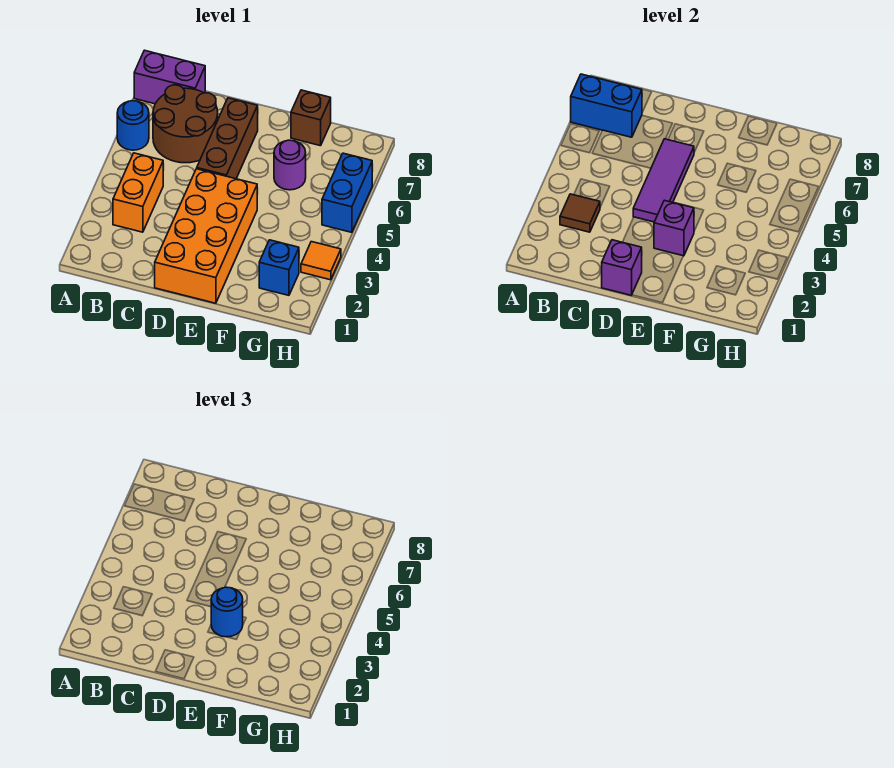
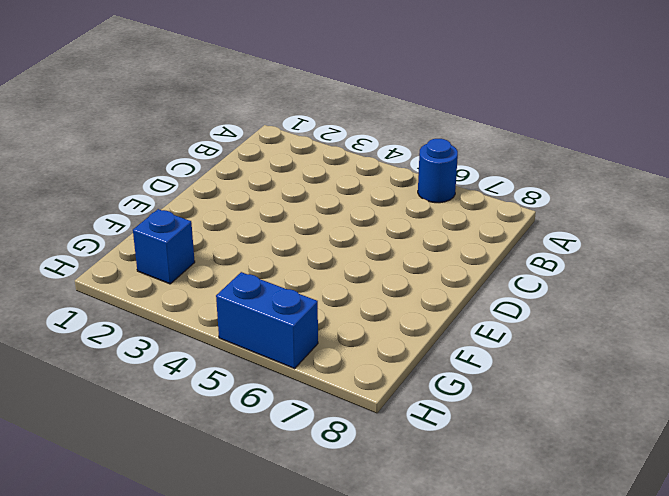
none -> purple 1x2 brick [134,50,205,104]
none -> orange 1x2 brick [113,153,163,232]
none -> brown 2x2 round brick [153,85,218,163]

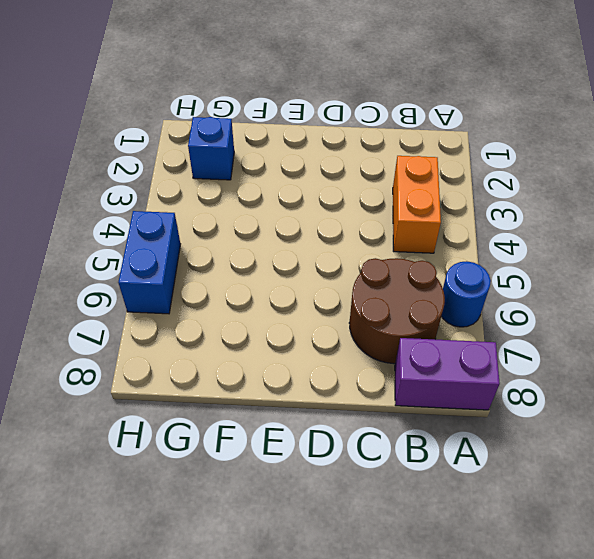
none -> orange 2x4 brick [155,169,257,303]
none -> brown 1x3 brick [197,98,258,179]
none -> purple 1x1 round brick [274,140,306,190]

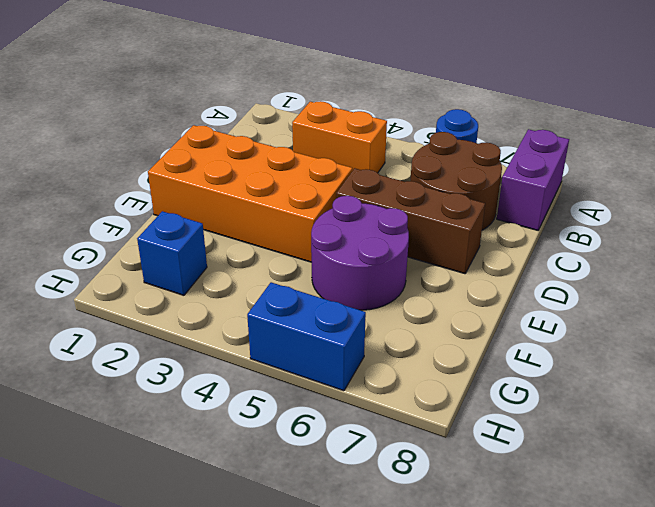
purple 2x2 round brick [311,196,409,310] -> purple 1x1 round brick [274,140,306,190]
none -> brown 1x1 brick [291,90,331,146]
none -> orange 1x1 tile [301,242,341,280]
none -> blue 1x2 brick [571,74,642,137]

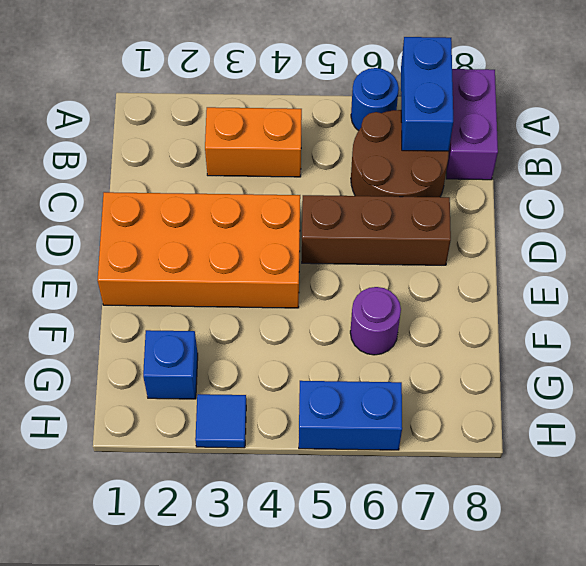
blue 1x1 tile [195,394,246,448] -> orange 1x1 tile [301,242,341,280]
none -> brown 1x1 brick [291,90,331,146]
none -> brown 1x1 tile [560,194,600,232]
none -> purple 1x1 brick [602,240,642,295]

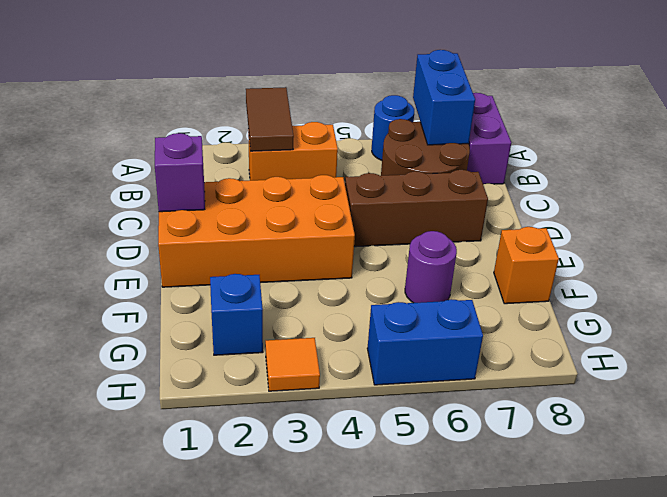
brown 1x2 tile [246,87,294,151] -> brown 1x1 tile [560,194,600,232]
orange 1x1 brick [494,227,559,304] -> brown 1x1 brick [291,90,331,146]
none -> purple 1x3 tile [633,139,694,222]
none -> purple 1x1 brick [654,200,694,256]
none -> blue 1x1 round brick [211,587,243,637]

